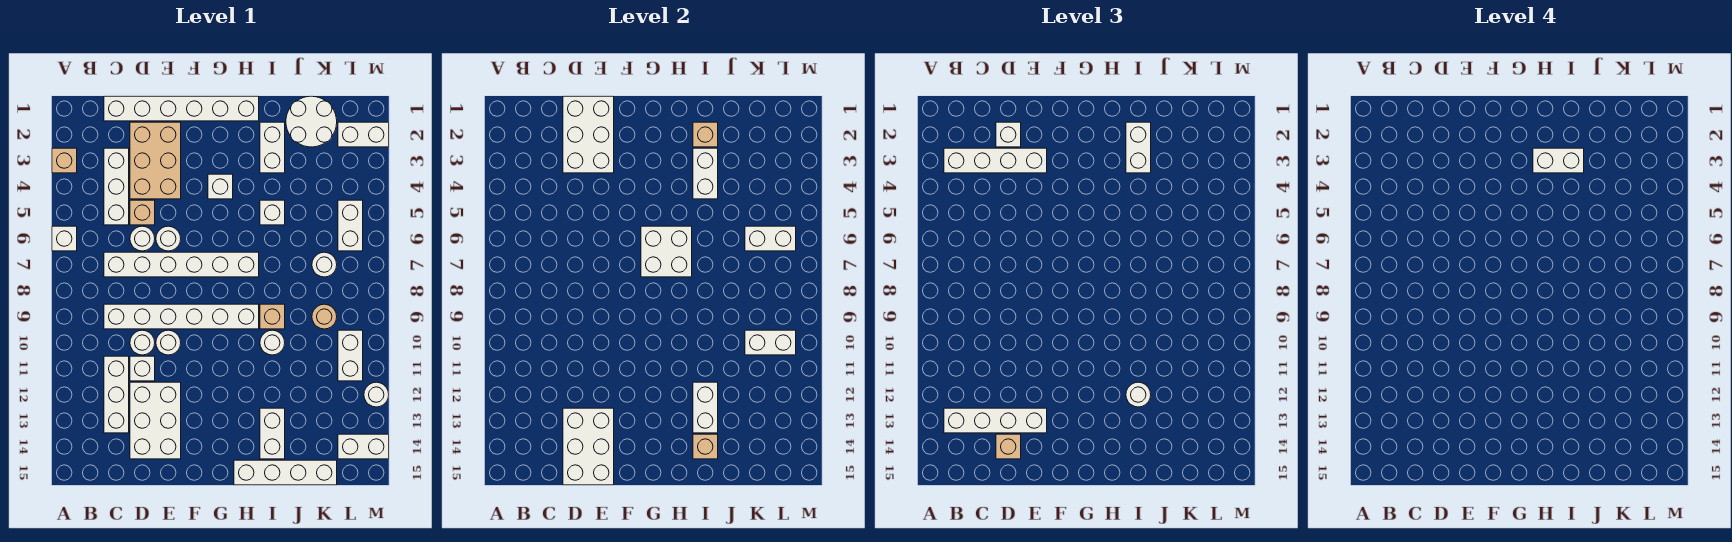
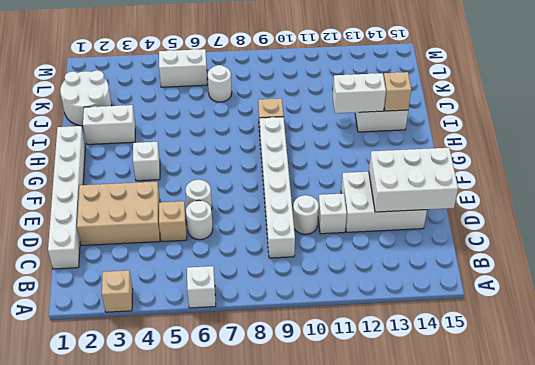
none -> white 1x3 brick [104,148,129,225]
none -> white 1x6 brick [104,252,259,277]
none -> white 1x3 brick [104,356,129,433]
none -> white 1x1 round brick [156,330,181,355]

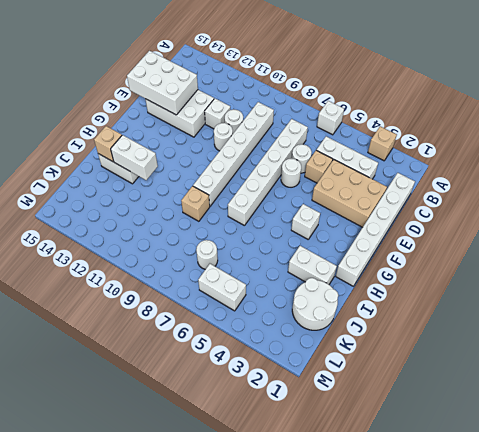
none -> white 1x3 brick [104,356,129,433]
none -> white 1x4 brick [234,460,337,485]
none -> white 1x1 brick [260,200,285,225]
none -> white 1x1 round brick [260,330,285,355]

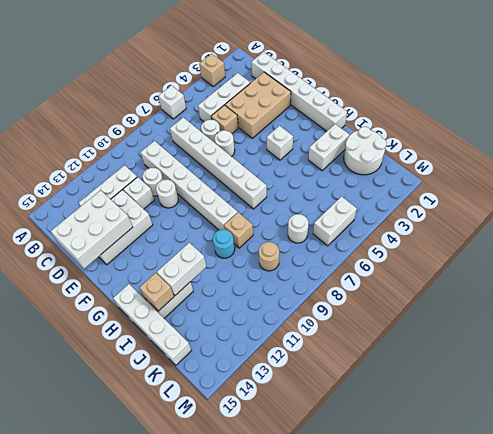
cyan 1x1 round brick [213,229,235,258] -> white 1x1 round brick [260,330,285,355]
none -> white 1x1 brick [260,200,285,225]
none -> white 1x2 brick [338,122,389,147]
none -> white 1x2 brick [338,330,363,381]
none -> white 1x2 brick [338,434,389,459]

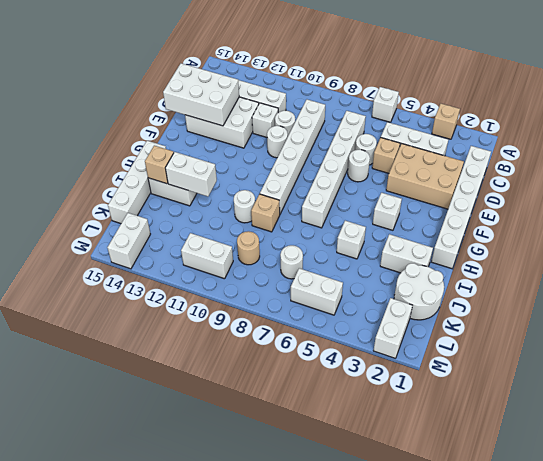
none -> white 1x1 round brick [364,382,389,407]
none -> white 2x3 brick [563,96,614,173]
none -> white 2x2 brick [641,226,692,277]
none -> tan 1x1 brick [693,122,718,147]

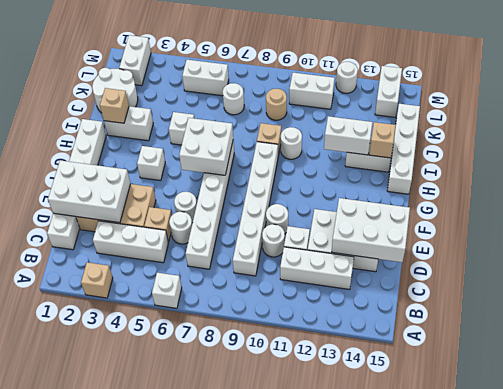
none -> white 1x2 brick [693,148,718,199]
none -> white 1x2 brick [745,226,796,251]
none -> white 1x2 brick [745,330,796,355]
none -> white 1x4 brick [944,148,1047,173]

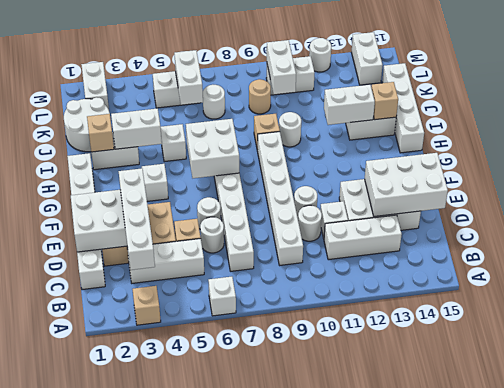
none -> white 1x4 brick [944,408,1047,433]
none -> white 1x1 brick [996,122,1021,147]
none -> tan 1x1 brick [996,434,1021,459]
none -> white 1x2 brick [1126,122,1151,173]

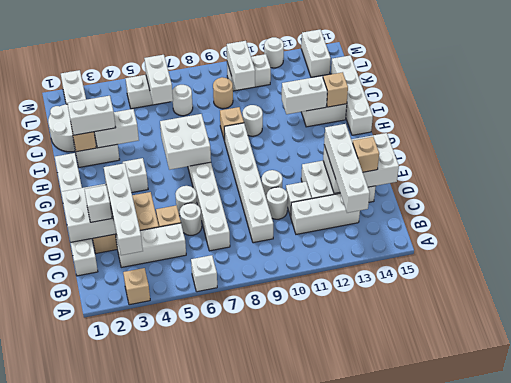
none -> white 1x1 brick [260,200,285,225]
none -> white 1x1 round brick [1126,382,1151,407]
none -> white 1x2 brick [1533,148,1584,173]

